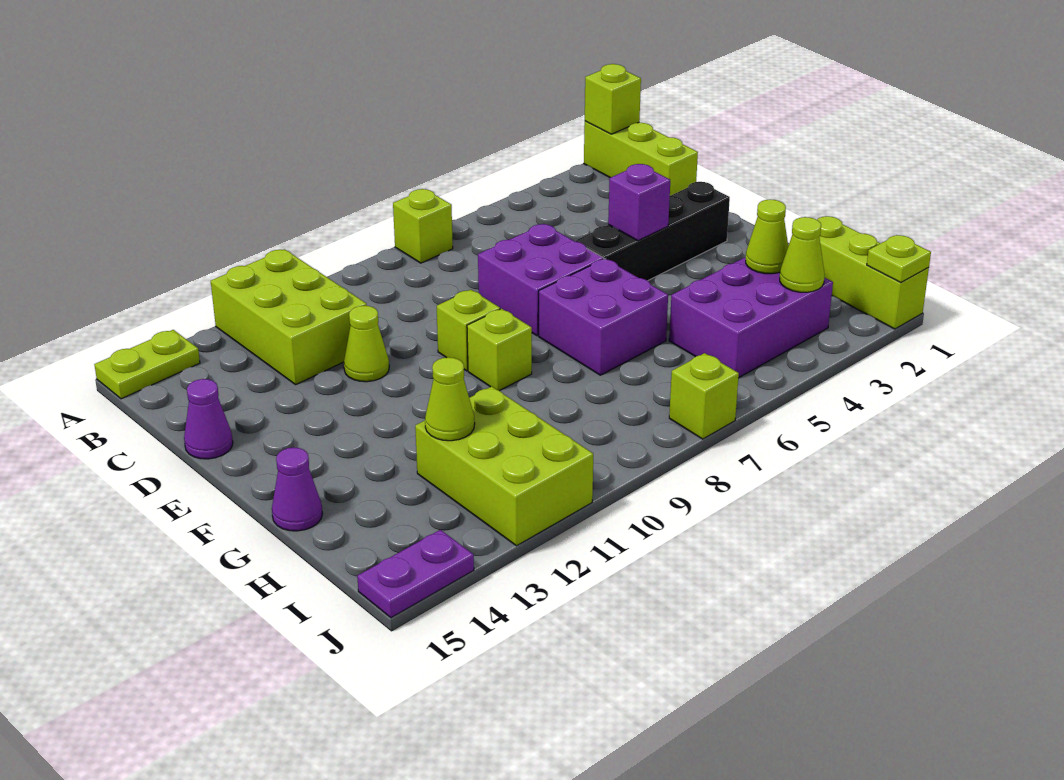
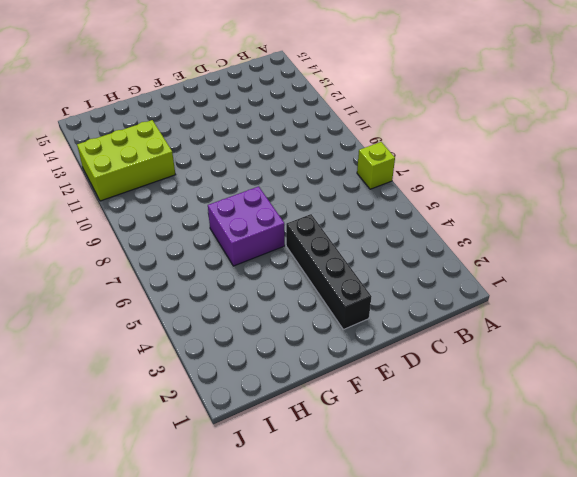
none -> lime 1x3 brick [584,121,698,196]
none -> lime 2x3 brick [211,249,367,385]
none -> lime 1x2 plate [94,330,200,399]

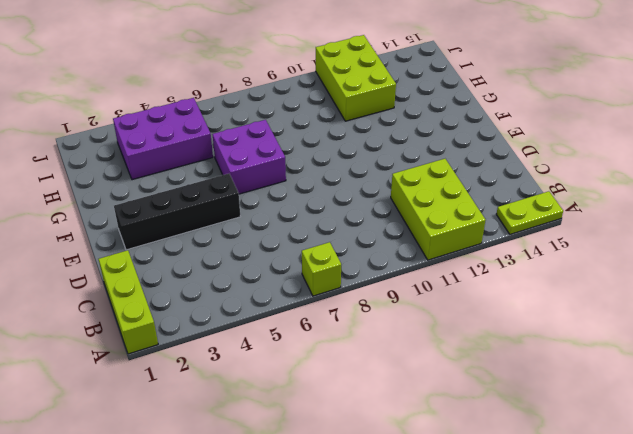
none -> purple 2x2 brick [478,224,604,336]
none -> lime 1x1 cone [344,306,389,382]
none -> purple 1x1 cone [184,379,233,459]

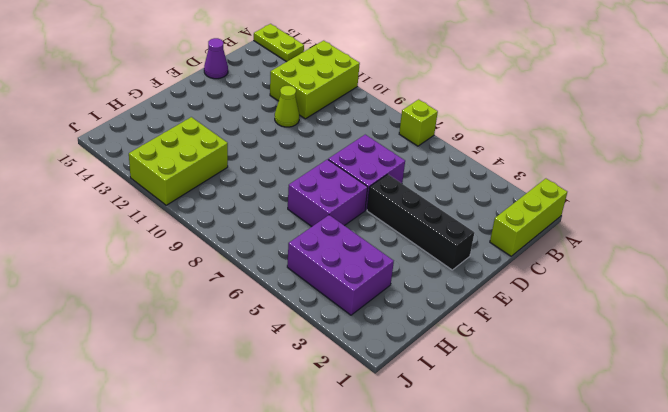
none -> lime 1x1 brick [437,290,500,371]
none -> lime 1x1 brick [467,309,532,391]
none -> purple 1x1 cone [272,447,322,531]

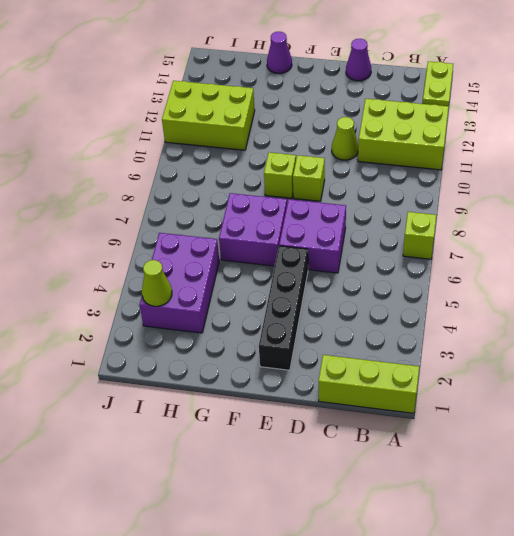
none -> lime 1x3 brick [817,216,929,329]
none -> lime 1x1 brick [669,353,739,439]
none -> purple 1x2 plate [357,530,474,618]

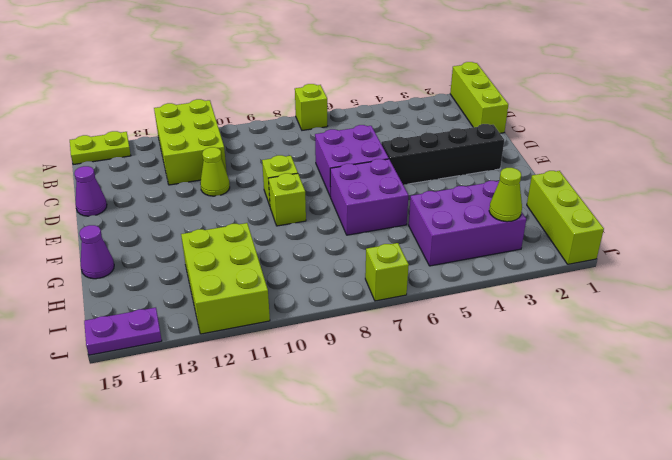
none -> lime 1x1 brick [585,64,641,134]
none -> purple 1x1 brick [608,164,670,241]
none -> lime 1x1 cone [746,199,788,274]

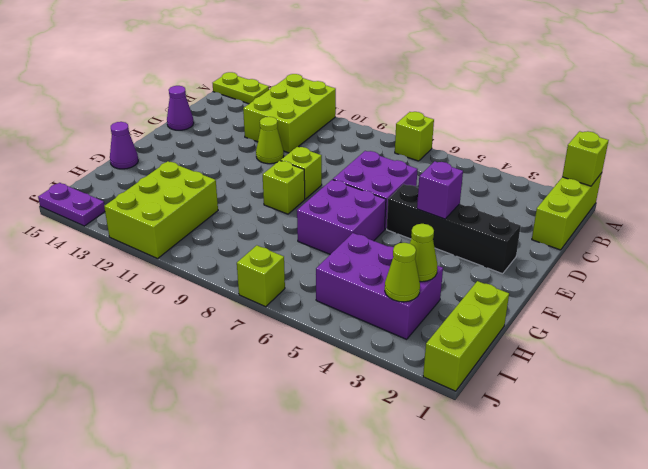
none -> lime 1x1 cone [425,357,475,441]
none -> lime 1x1 plate [867,235,931,283]

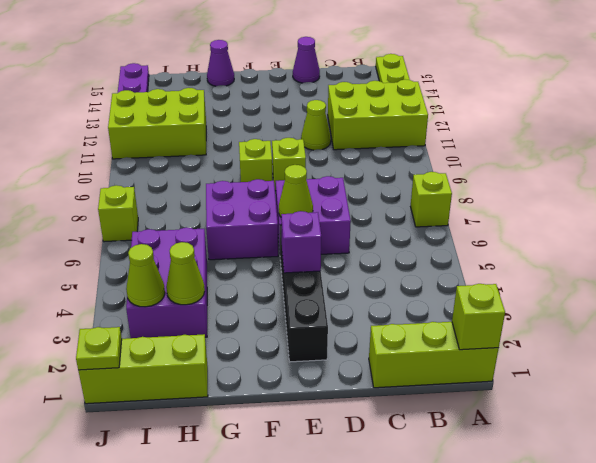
lime 1x1 cone [279,165,313,217] -> lime 1x1 cone moved to [425,357,475,441]

